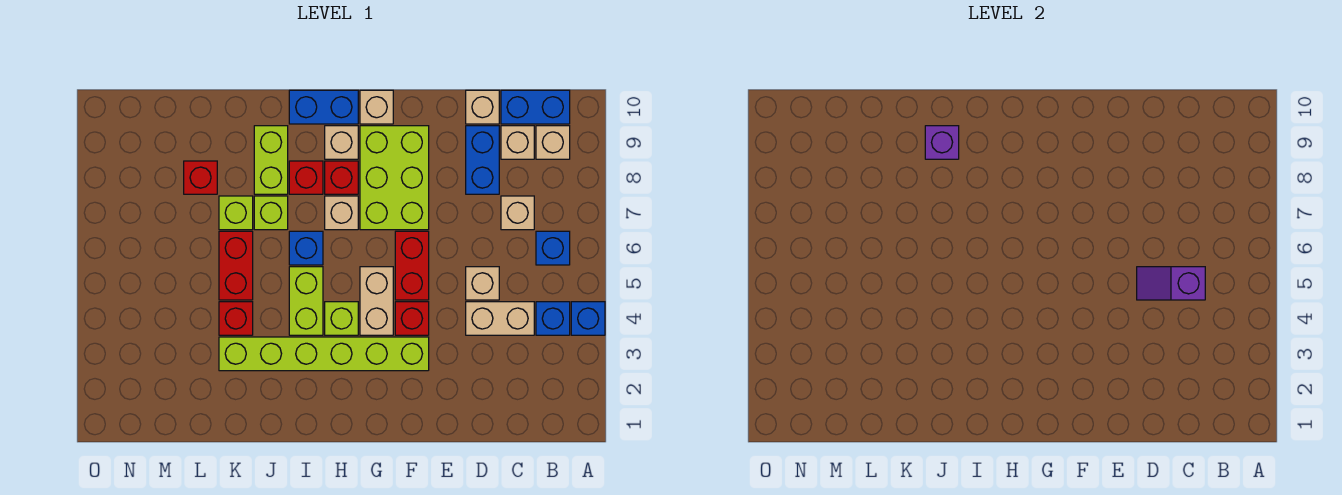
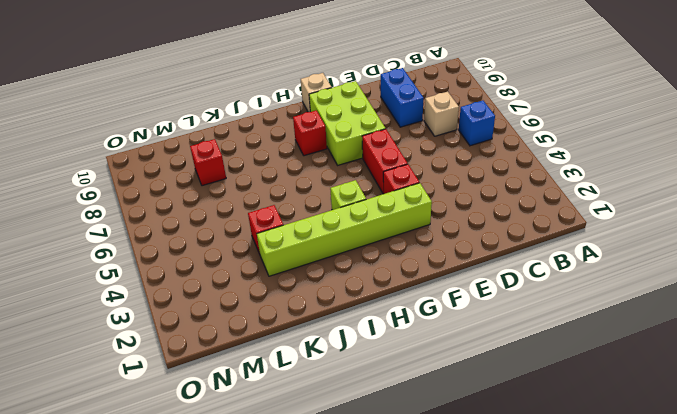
none -> blue 1x1 brick [571,302,605,335]
none -> blue 1x1 brick [536,302,570,335]
none -> tan 1x1 brick [536,126,570,159]
none -> blue 1x2 brick [501,90,570,124]

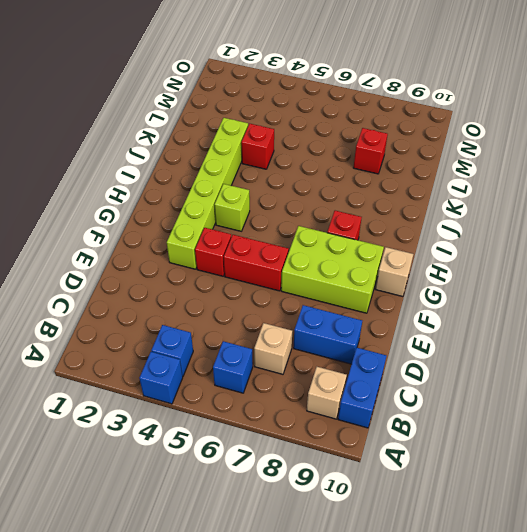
none -> tan 1x2 brick [466,302,534,335]
none -> tan 1x1 brick [501,126,534,159]
none -> tan 1x1 brick [466,267,499,300]
none -> tan 1x1 brick [466,90,499,124]

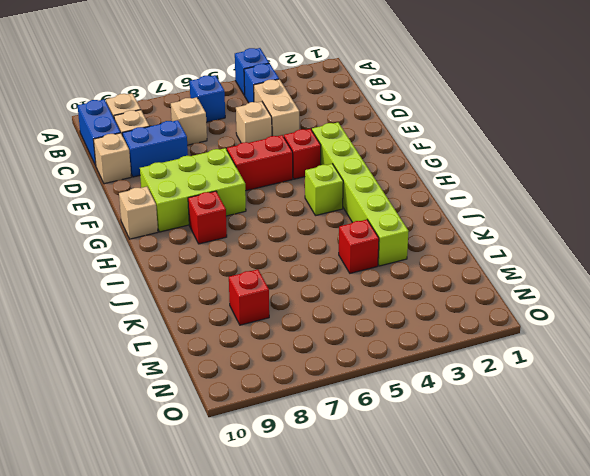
none -> tan 1x2 brick [360,267,393,335]
none -> tan 1x1 brick [325,196,358,230]
none -> tan 1x1 brick [325,126,358,159]
none -> blue 1x2 brick [289,90,358,124]

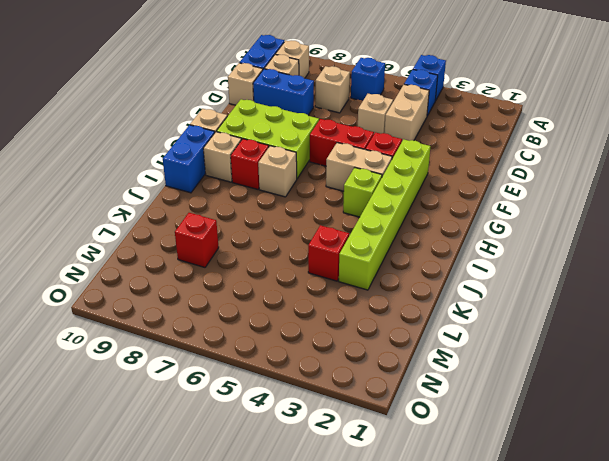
none -> lime 1x2 brick [289,267,323,335]
none -> blue 1x1 brick [289,231,323,265]
none -> red 1x1 brick [289,161,323,194]
none -> lime 1x1 brick [254,196,288,230]

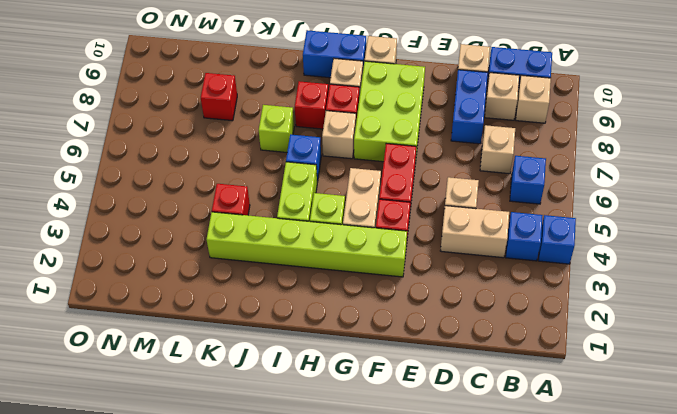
none -> lime 1x2 brick [254,126,288,194]
none -> red 1x2 brick [219,231,253,300]
none -> lime 1x1 brick [219,196,253,230]
none -> purple 1x2 slope [1137,267,1205,300]

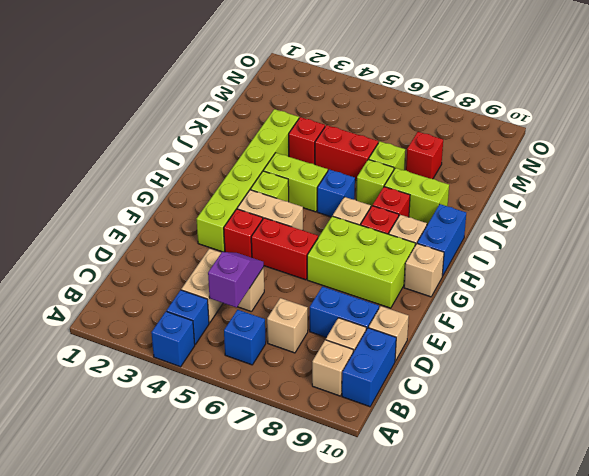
none -> purple 1x1 brick [925,126,959,159]

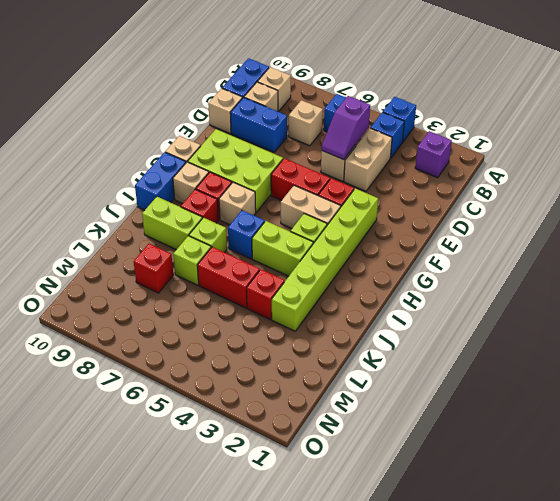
purple 1x1 brick [415,131,452,178] -> purple 1x1 brick moved to [925,126,959,159]

